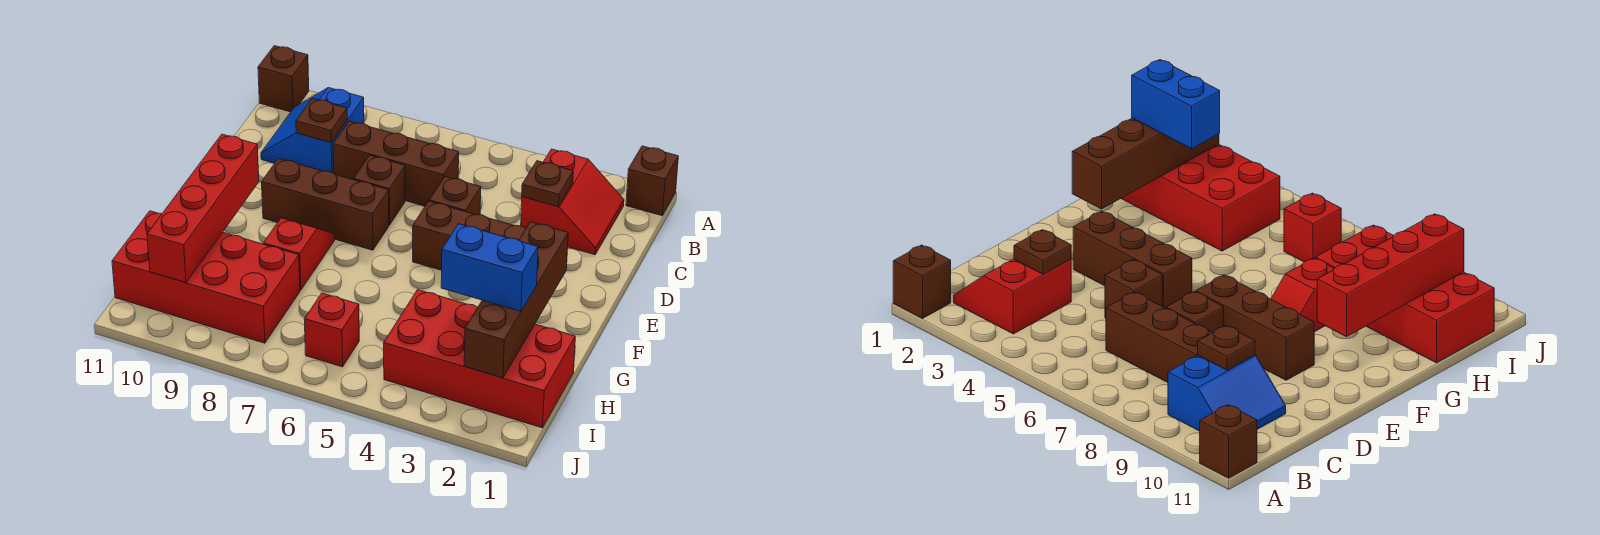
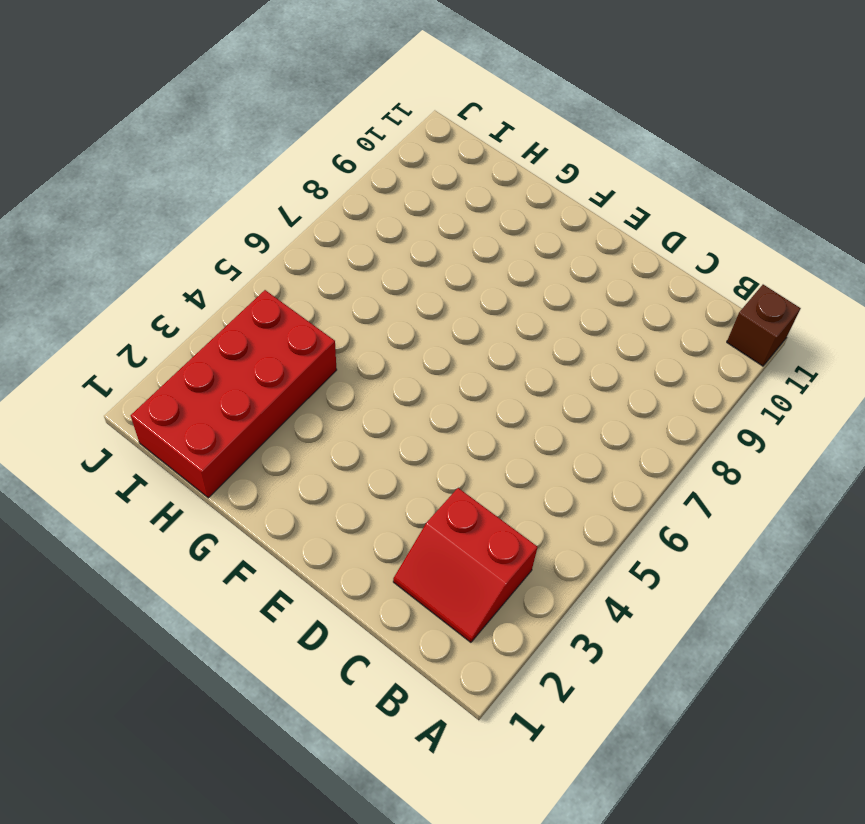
none -> brown 1x1 brick [626,146,678,216]
none -> blue 2x2 slope [261,88,364,173]
none -> brown 1x3 brick [333,121,459,206]

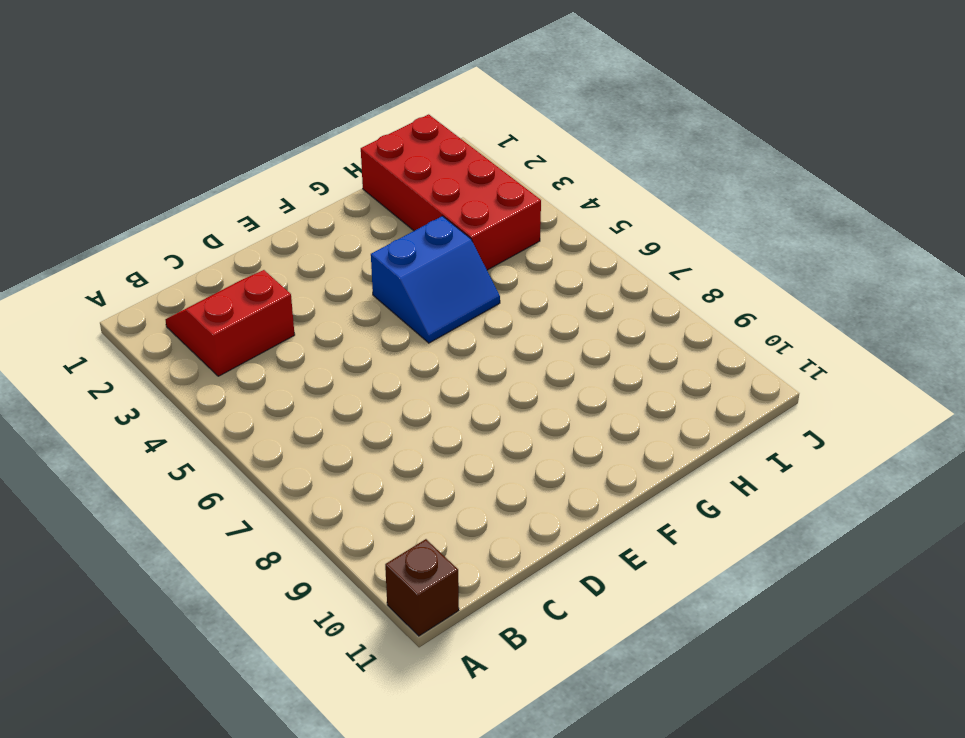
blue 2x2 slope [371,216,500,343] -> blue 2x2 slope moved to [261,88,364,173]
none -> brown 1x1 brick [626,146,678,216]
none -> brown 1x3 brick [333,121,459,206]
none -> brown 1x1 brick [429,177,481,215]

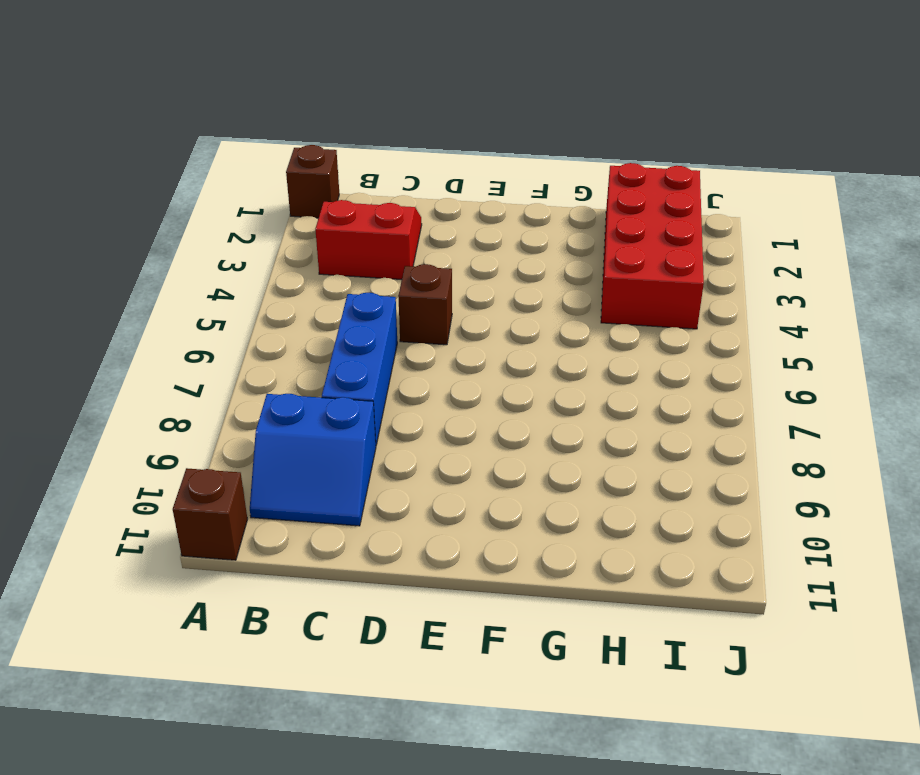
blue 1x3 brick [322,293,397,445] -> brown 1x3 brick [333,121,459,206]
none -> brown 1x1 brick [354,155,405,225]
none -> brown 1x3 brick [413,201,526,270]
none -> brown 1x3 brick [262,158,389,250]

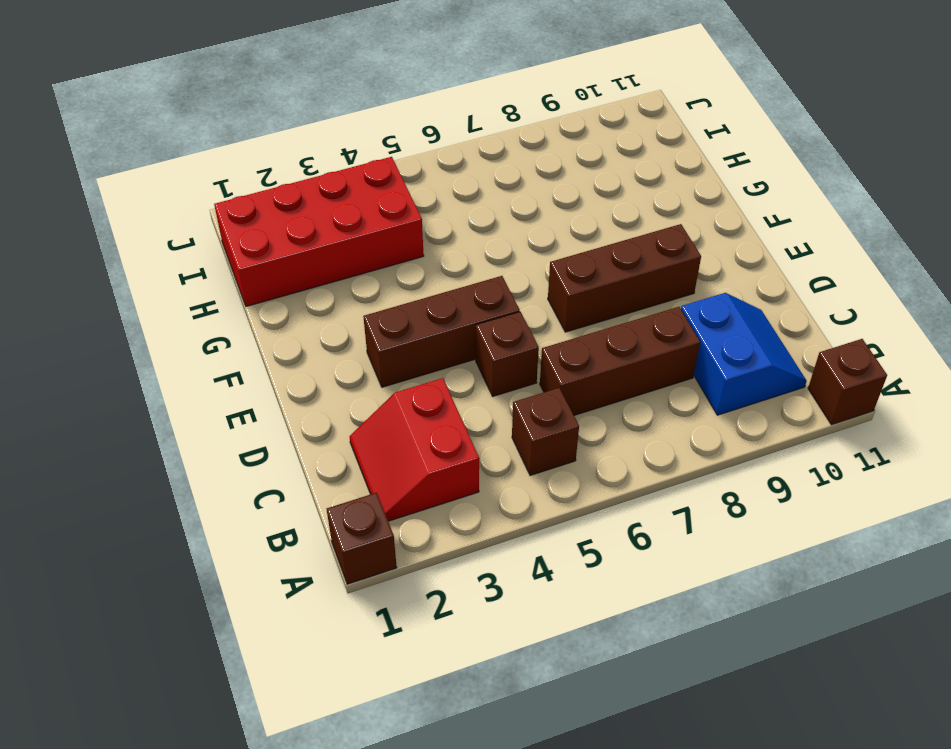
brown 1x1 brick [512,388,579,476] -> brown 1x1 brick moved to [354,155,405,225]
none -> red 1x2 slope [263,218,335,290]
none -> red 2x4 brick [112,211,300,343]
none -> red 1x1 brick [304,293,359,367]

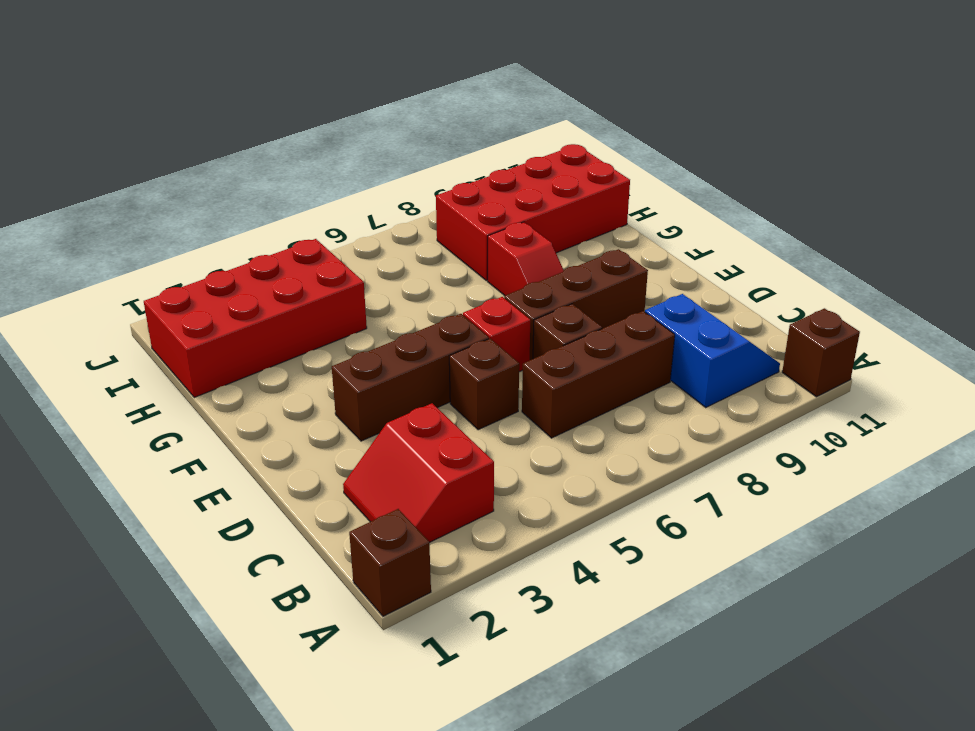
red 1x1 brick [463,297,530,372] -> red 1x1 brick moved to [304,293,359,367]
none -> brown 1x1 plate [522,161,573,206]
none -> brown 1x1 plate [296,98,347,142]
none -> brown 1x4 brick [464,222,568,378]

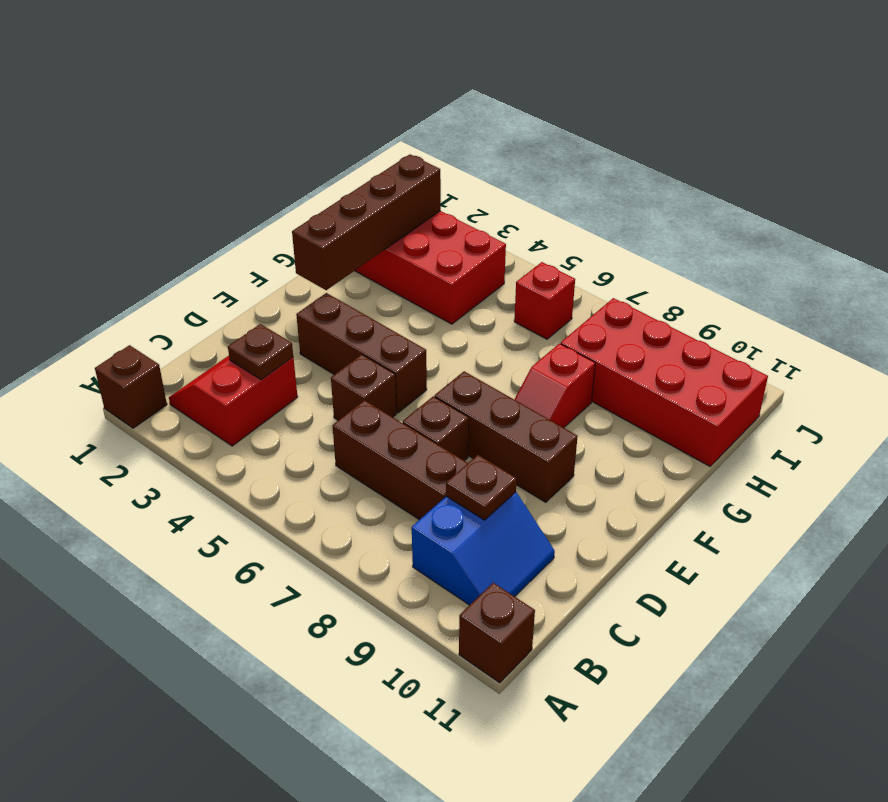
none -> red 1x4 brick [147,134,259,283]
none -> blue 1x2 brick [441,224,538,311]

